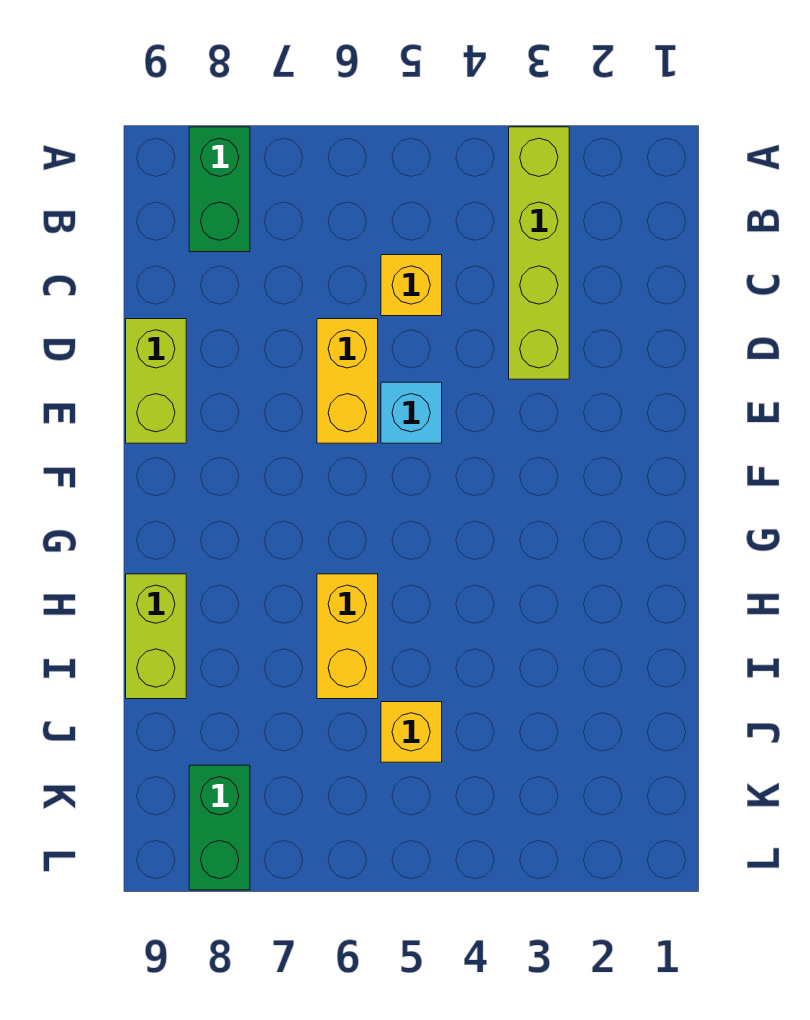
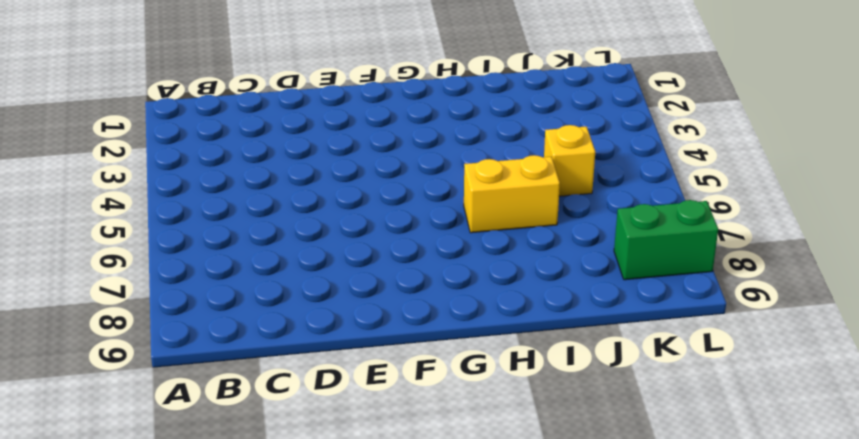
none -> lime 1x4 brick [509,127,569,379]
none -> green 1x2 brick [189,127,250,252]

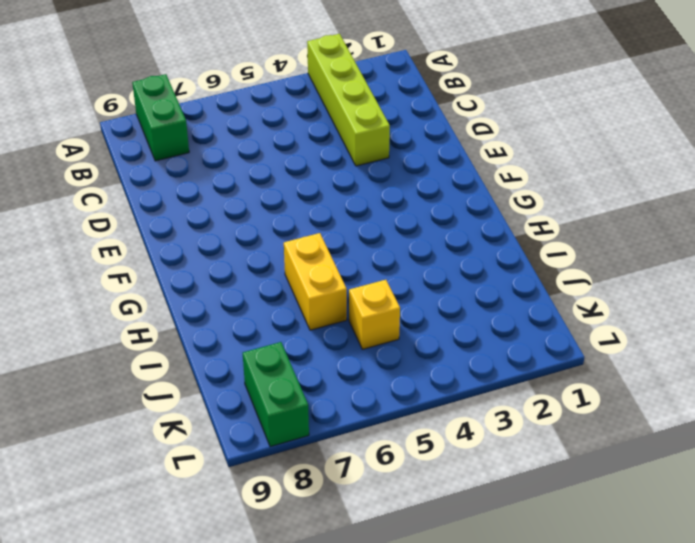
none -> yellow 1x1 brick [381,255,442,316]
none -> yellow 1x2 brick [317,319,378,443]

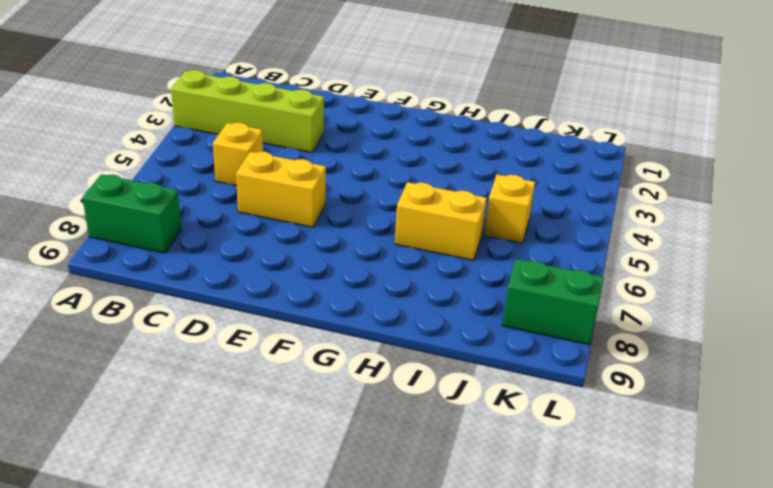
none -> lime 1x2 brick [126,319,186,443]
none -> cyan 1x1 brick [381,382,442,443]

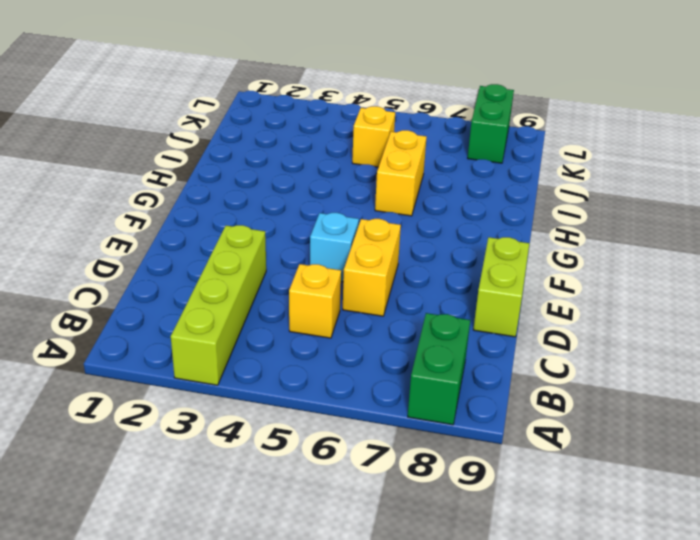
none -> lime 1x2 brick [126,574,186,699]

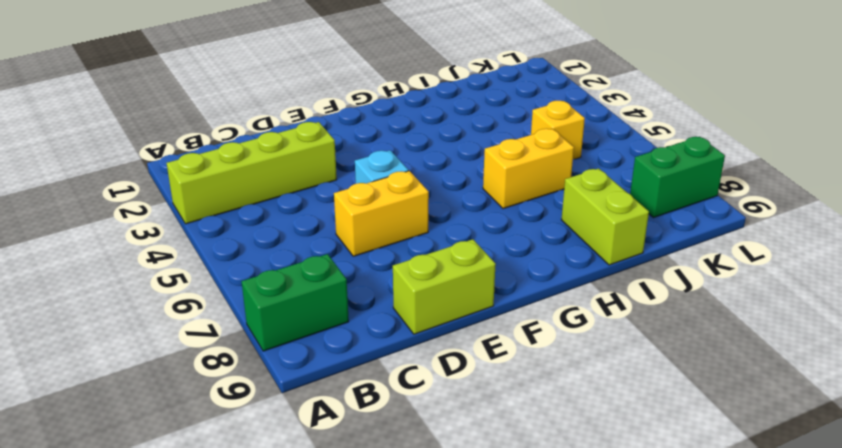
lime 1x2 brick [561,169,649,265] -> lime 1x2 brick turned to [126,574,186,699]
none -> yellow 1x1 brick [381,255,442,316]

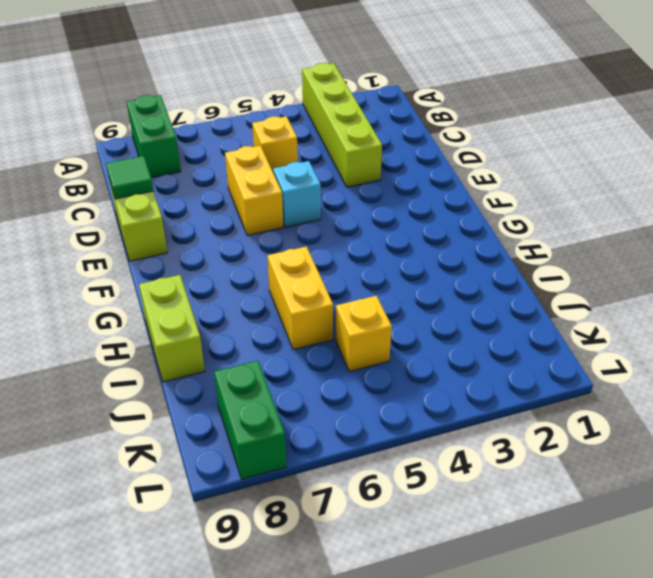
green 1x1 tile [106,156,153,199] -> none

